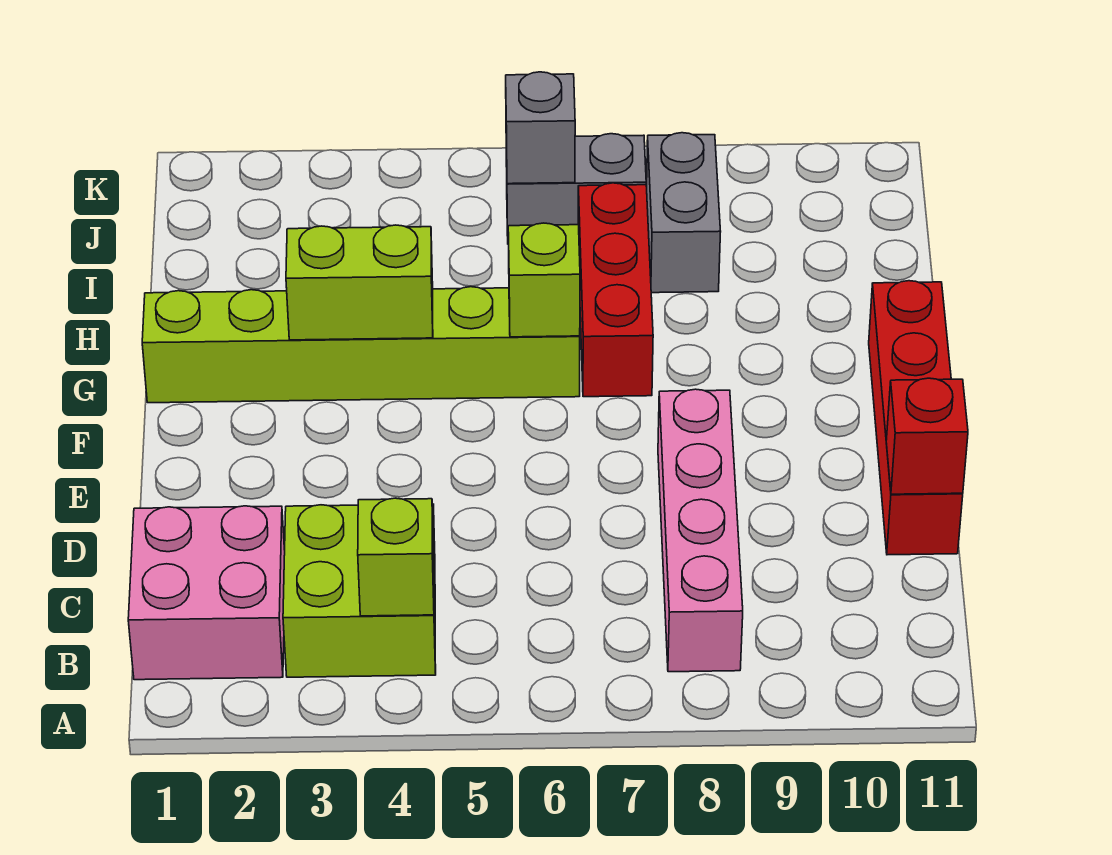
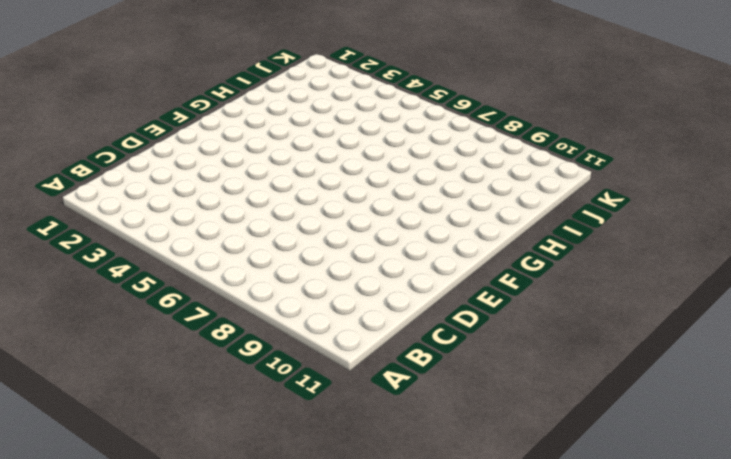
none -> pink 2x2 brick [128,506,285,680]
none -> lime 2x2 brick [283,504,436,677]
none -> pink 1x4 brick [658,389,743,672]

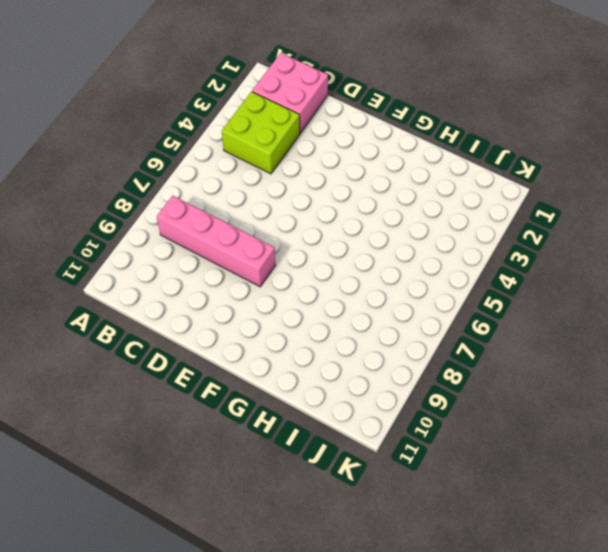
none -> red 1x4 brick [869,281,963,555]
none -> lime 1x6 brick [142,287,580,403]
none -> red 1x3 brick [578,183,653,397]

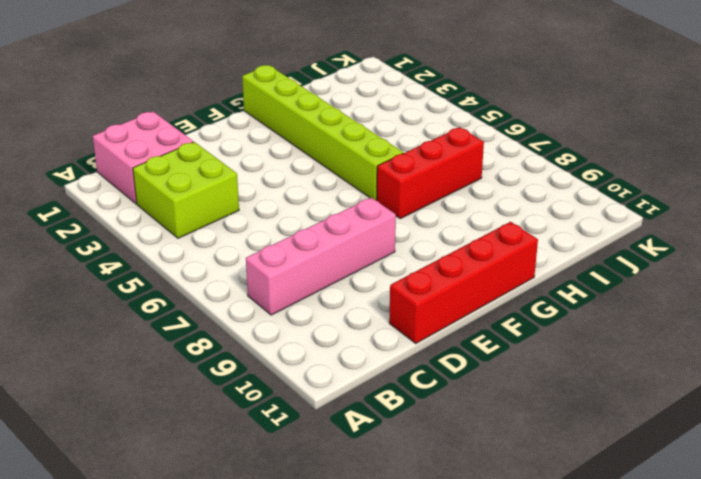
none -> grey 1x2 brick [647,133,721,293]
none -> grey 1x2 brick [506,134,646,244]
none -> lime 1x1 brick [358,498,434,616]

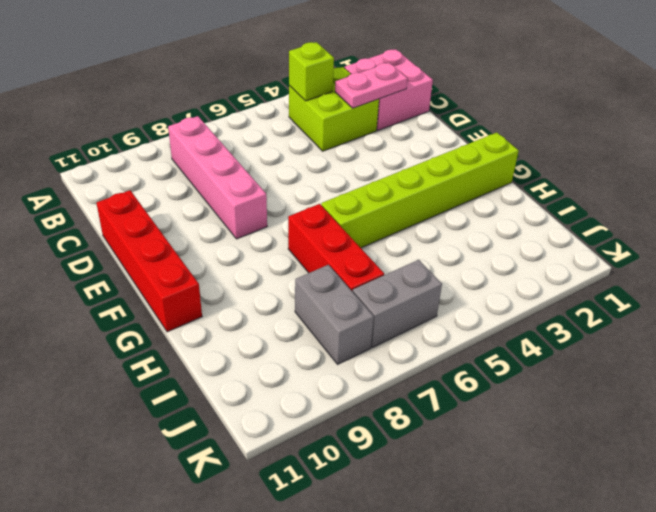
pink 1x2 plate [335,63,407,108] -> none
none -> red 1x1 brick [886,378,968,494]
none -> lime 1x2 brick [286,225,433,340]
none -> lime 1x1 brick [508,223,580,337]

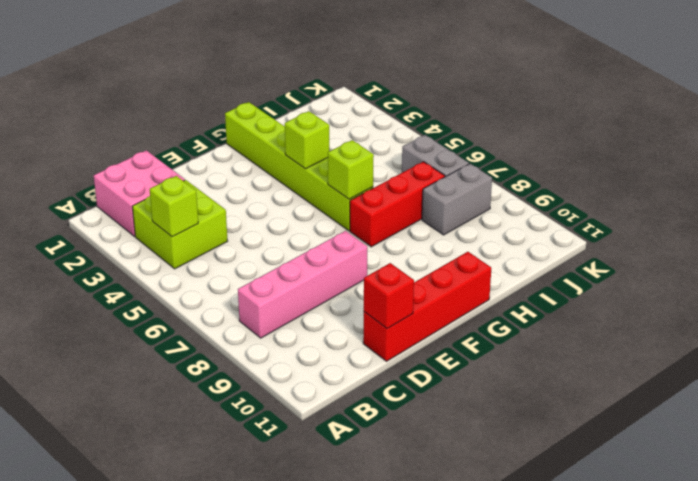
lime 1x1 brick [285,111,329,169] -> lime 1x2 brick [286,225,433,340]
none -> grey 1x1 brick [506,72,575,184]

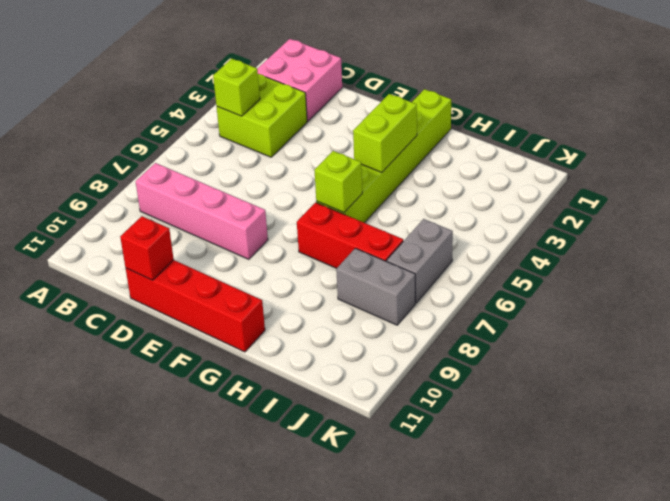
none -> grey 1x1 brick [506,72,575,184]

